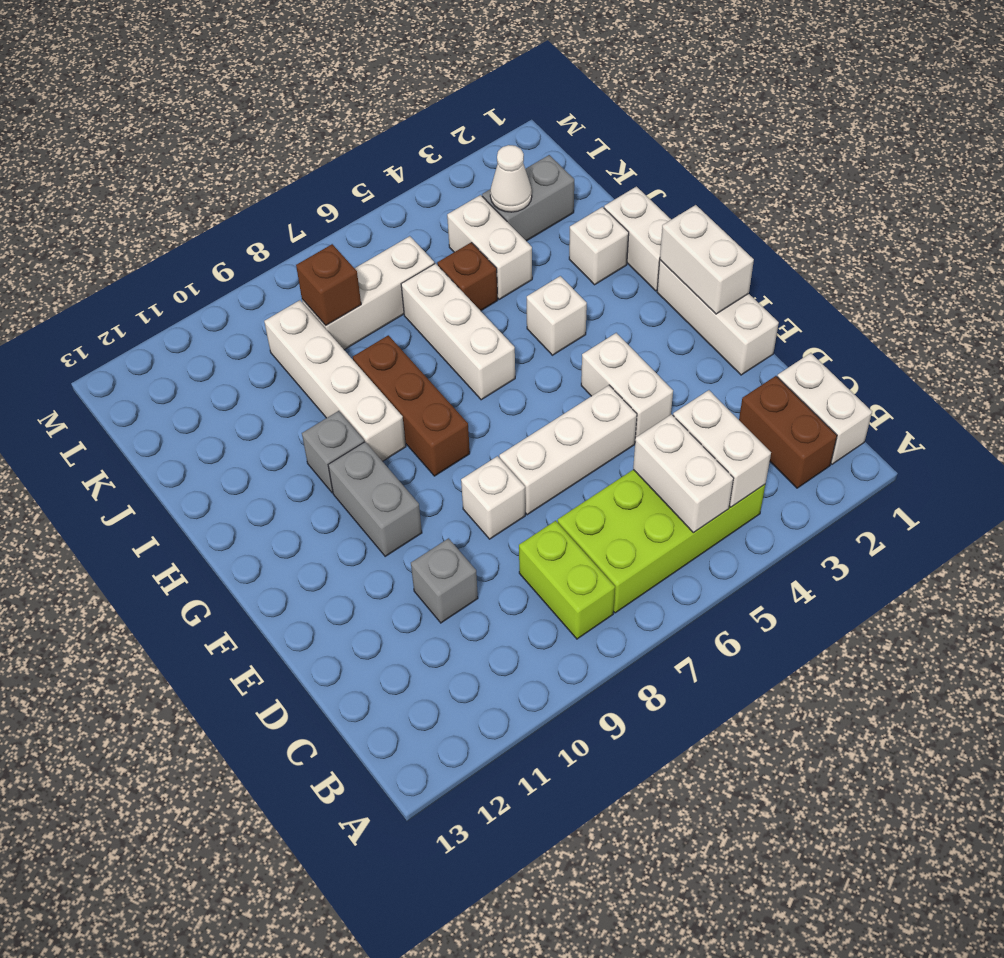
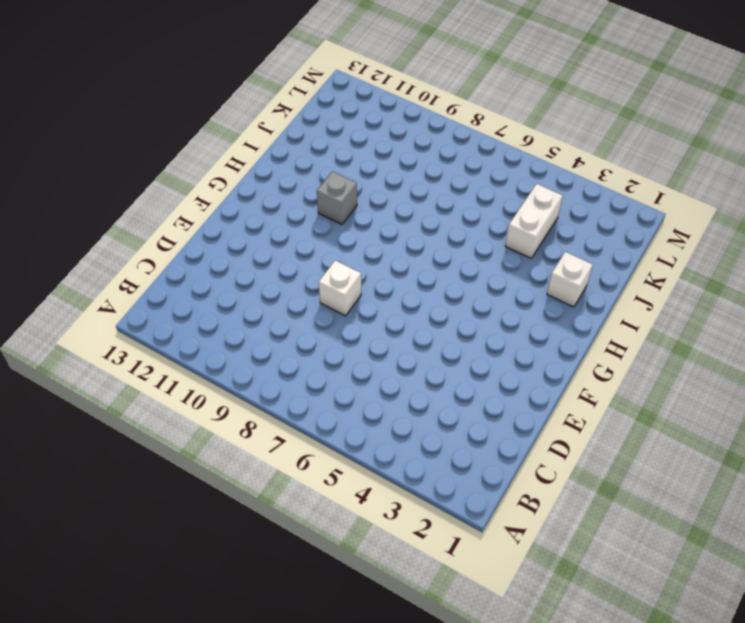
none -> white 1x2 brick [777,353,872,464]
none -> brown 1x2 brick [739,376,837,488]
none -> lime 2x4 brick [558,470,765,613]

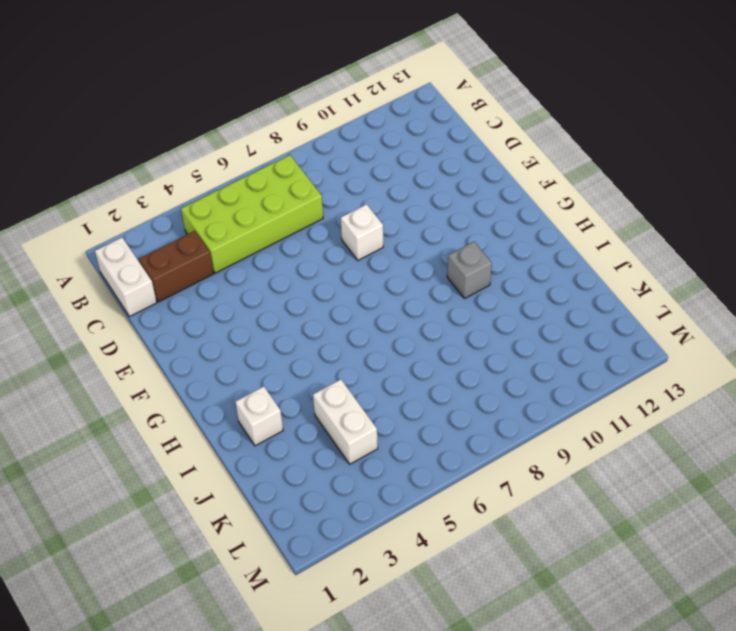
brown 1x2 brick [139,231,214,302] -> brown 1x2 brick turned to [739,376,837,488]
none -> lime 1x2 brick [519,521,615,639]
none -> grey 1x1 brick [411,538,478,623]
none -> white 1x3 brick [657,260,779,375]

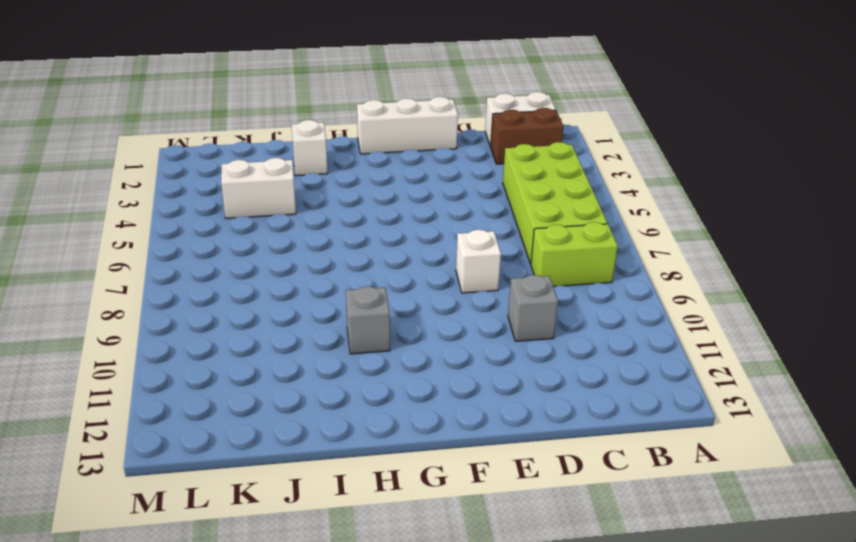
none -> white 1x2 brick [581,333,673,438]
none -> white 1x3 brick [499,385,637,515]
none -> grey 1x2 brick [328,442,422,556]

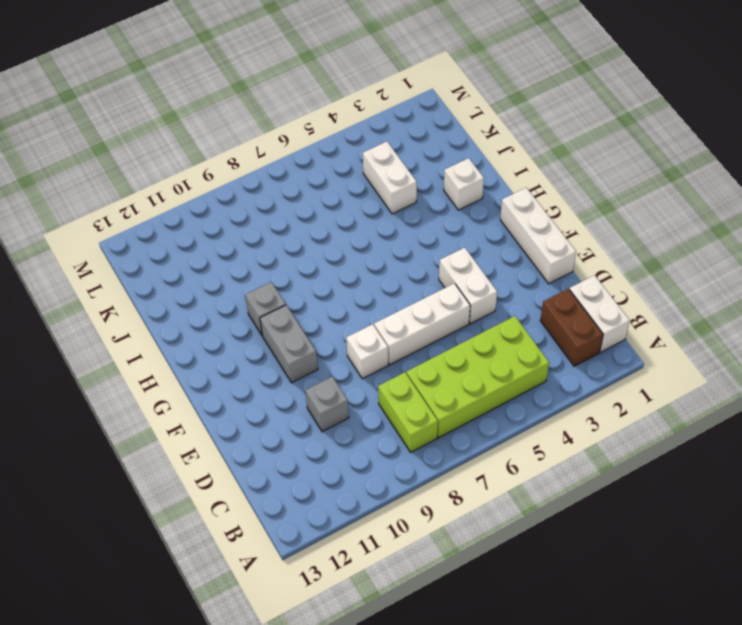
none -> brown 1x3 brick [353,335,470,476]
none -> white 1x2 brick [604,187,671,291]
none -> white 1x1 brick [527,276,587,355]

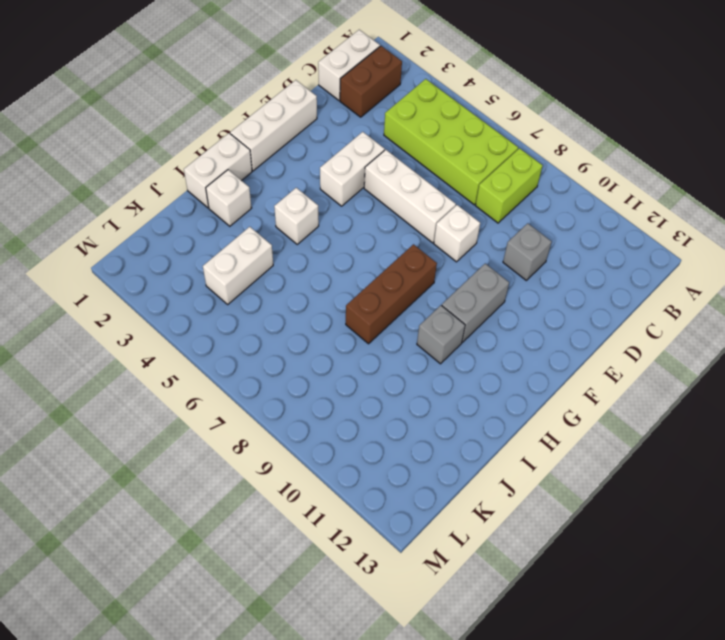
none -> white 1x3 brick [401,263,515,400]
none -> white 1x4 brick [264,300,406,461]
none -> brown 1x1 brick [437,242,498,311]

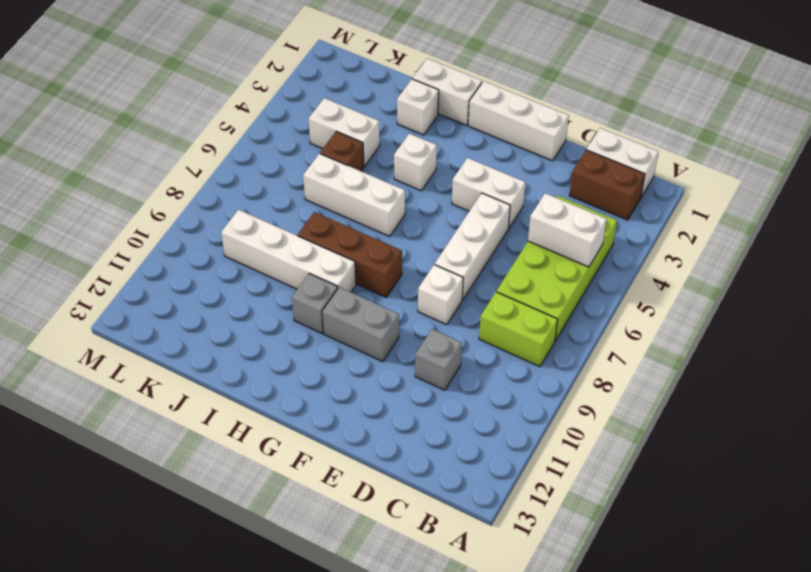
none -> grey 1x2 brick [482,155,574,241]
none -> white 1x3 brick [302,236,435,350]
none -> white 1x2 brick [673,390,771,507]

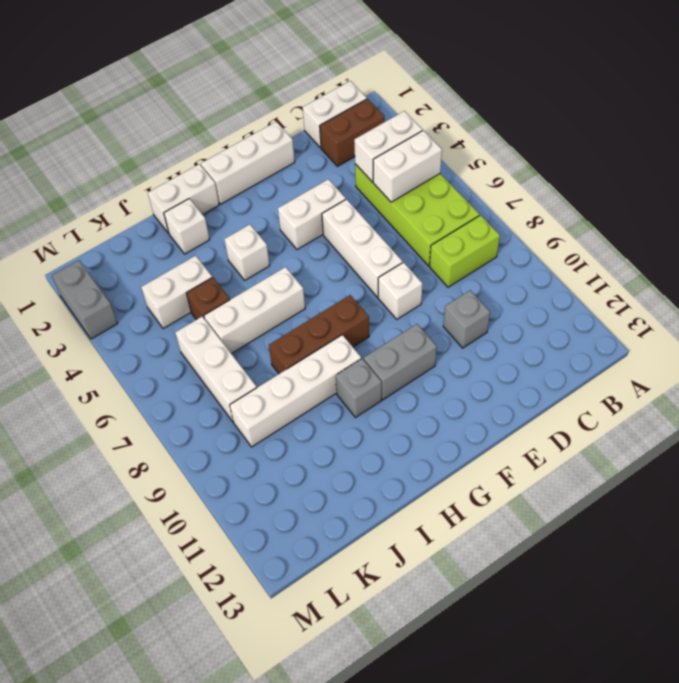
grey 1x2 brick [52,260,118,339] -> grey 1x2 brick moved to [482,155,574,241]
none -> white 1x2 brick [660,205,754,314]
none -> white 1x1 cone [490,145,532,212]
none -> brown 1x1 brick [296,244,361,325]

